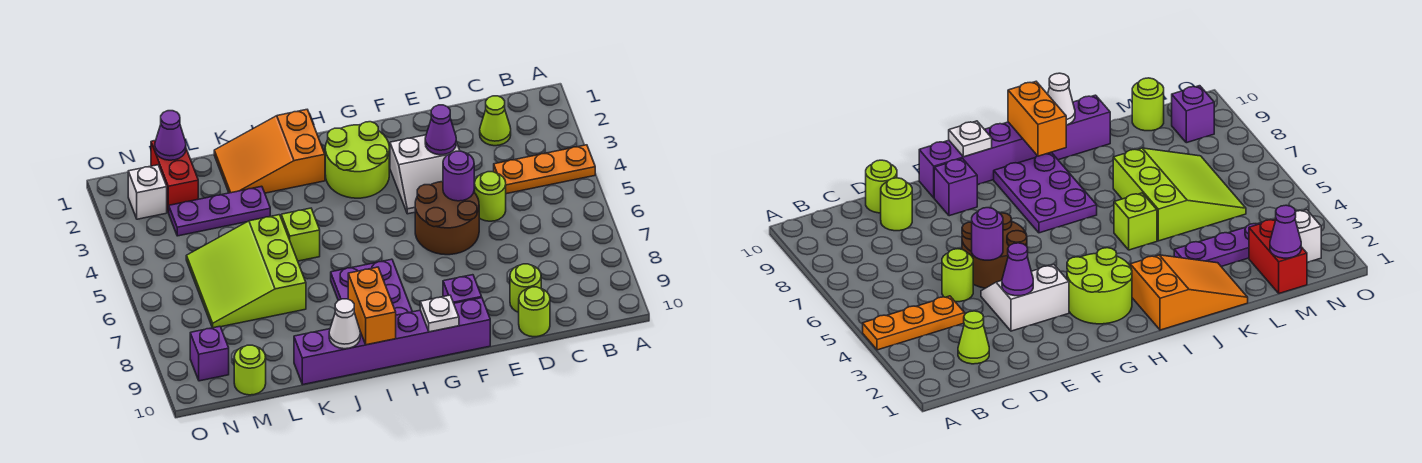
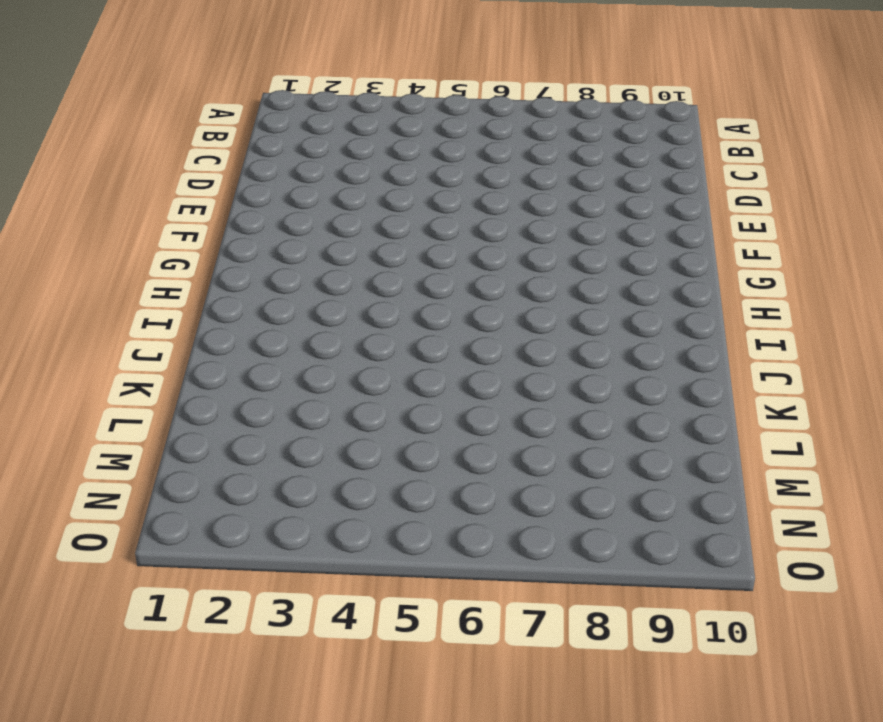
none -> orange 1x3 plate [494,145,595,194]
none -> lime 1x1 cone [480,96,511,146]
none -> lime 1x1 round brick [474,172,506,221]

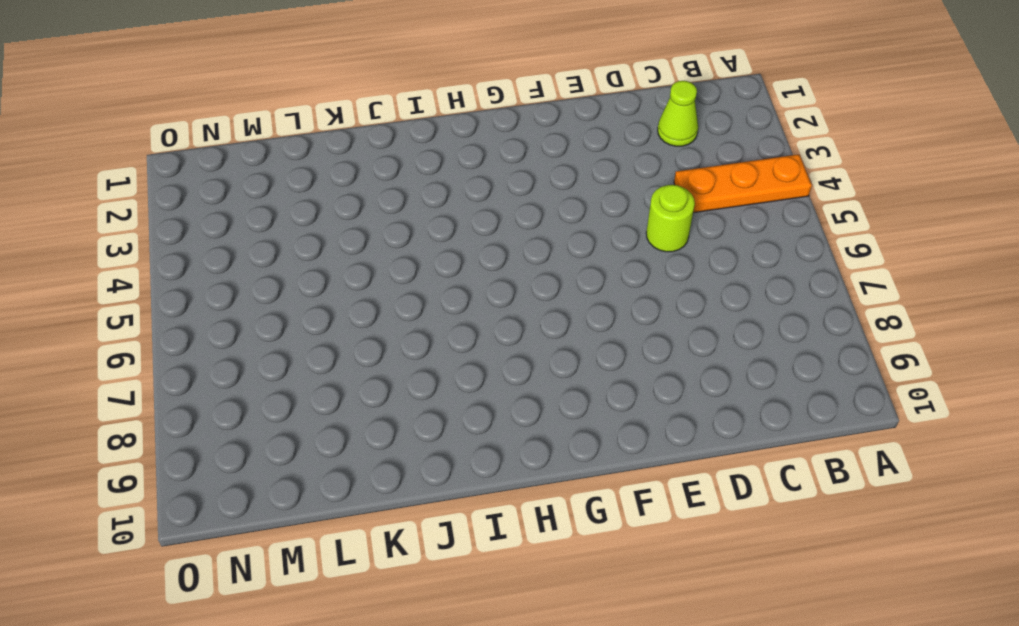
none -> lime 1x1 round brick [510,264,541,312]
none -> lime 1x1 round brick [519,287,550,337]
none -> white 2x2 slope [390,135,460,214]

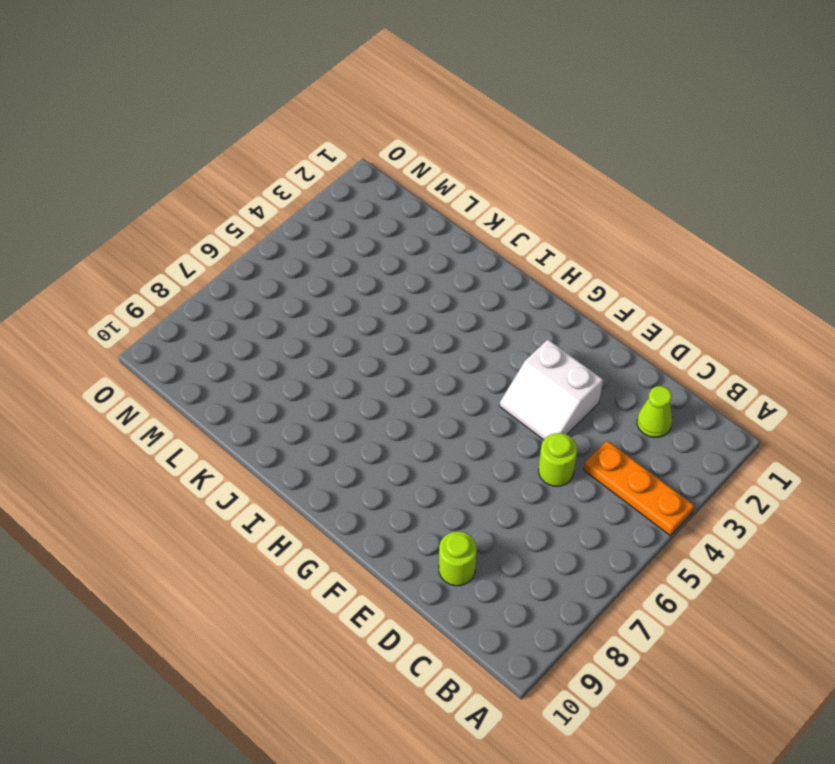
none -> lime 1x1 round brick [519,287,550,337]
none -> brown 2x2 round brick [415,182,479,255]
none -> purple 1x1 brick [443,275,482,303]

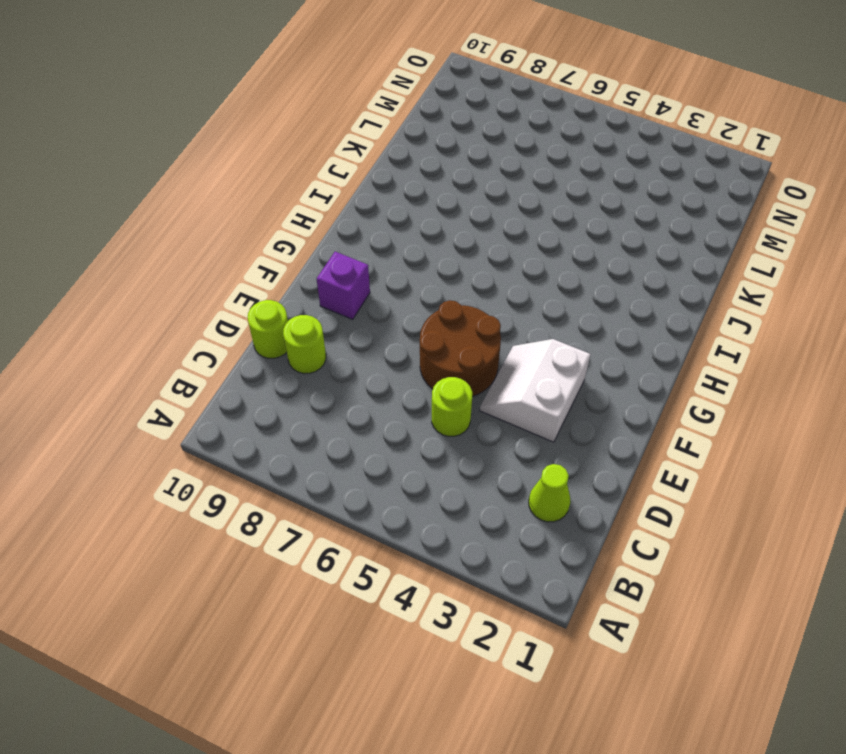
none -> orange 1x3 plate [494,145,595,194]
none -> purple 1x6 brick [294,298,490,385]
none -> lime 2x2 round brick [325,122,389,198]

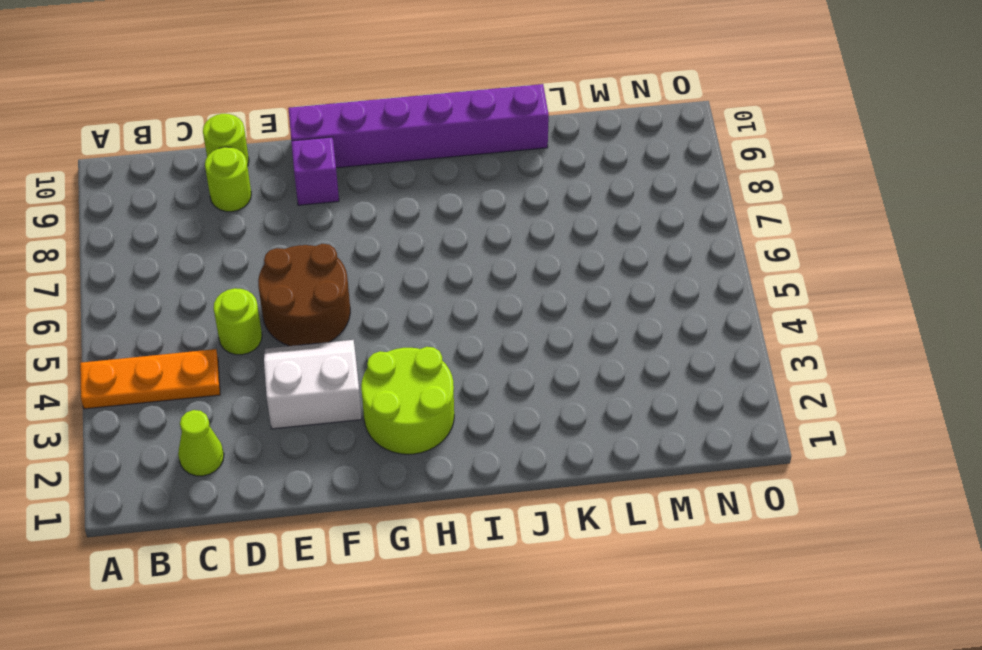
none -> purple 2x3 plate [331,259,412,315]
none -> orange 2x3 slope [214,110,325,193]
none -> lime 1x1 brick [281,208,320,261]

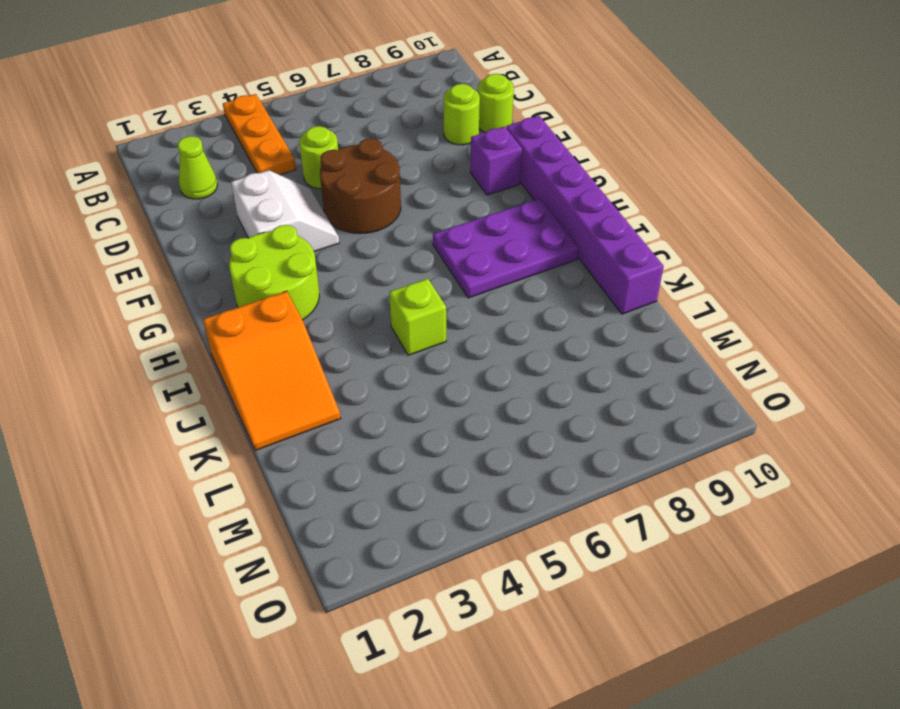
none -> purple 1x3 plate [169,186,270,236]
none -> lime 3x3 slope [186,215,306,328]
none -> red 1x2 brick [151,140,198,213]

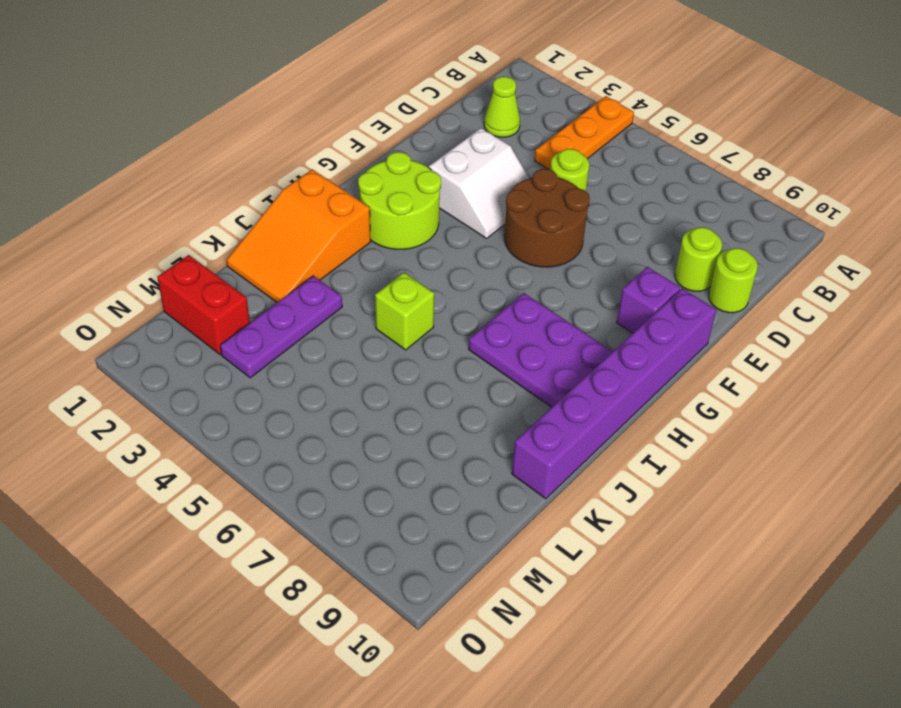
none -> lime 3x3 slope [186,215,306,328]
none -> lime 1x1 round brick [234,345,266,395]
none -> white 1x1 brick [128,165,167,219]

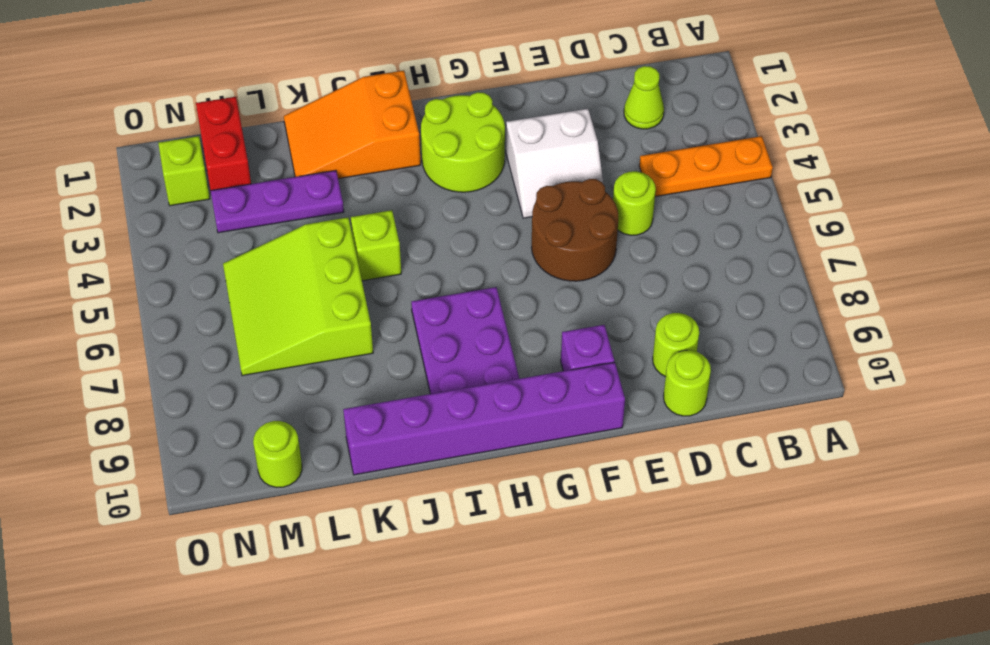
lime 1x1 brick [158,136,210,206] -> white 1x1 brick [128,165,167,219]
none -> purple 1x1 brick [190,326,229,381]
none -> purple 1x1 cone [425,105,456,155]
none -> purple 1x1 round brick [443,151,474,201]

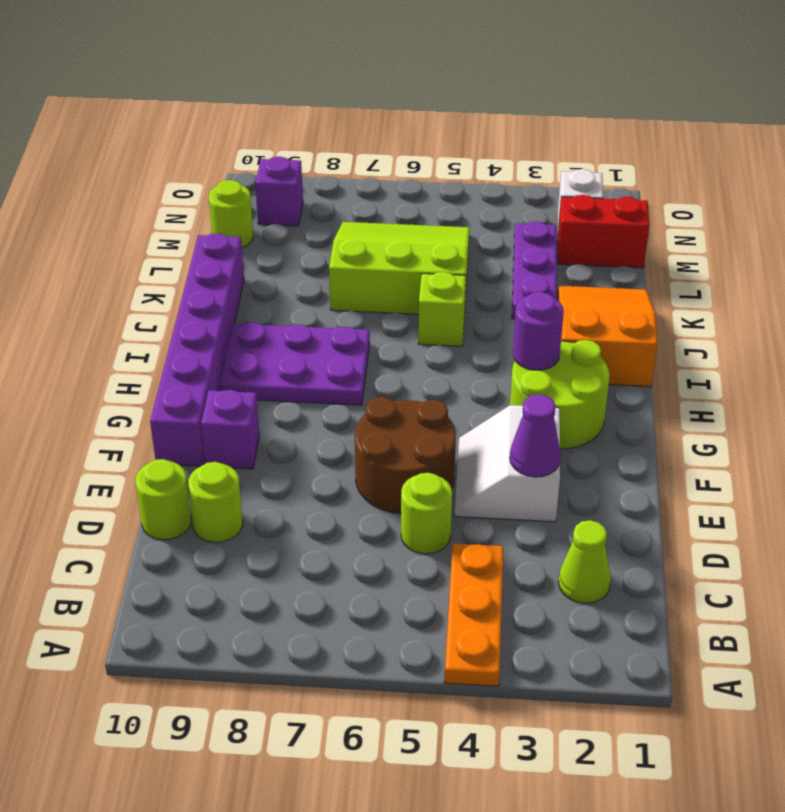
purple 1x1 round brick [513,292,564,370] -> purple 1x1 round brick moved to [443,151,474,201]
none -> white 1x1 plate [420,295,459,332]
none -> orange 1x2 brick [348,267,396,345]
none -> white 1x1 cone [329,299,360,349]

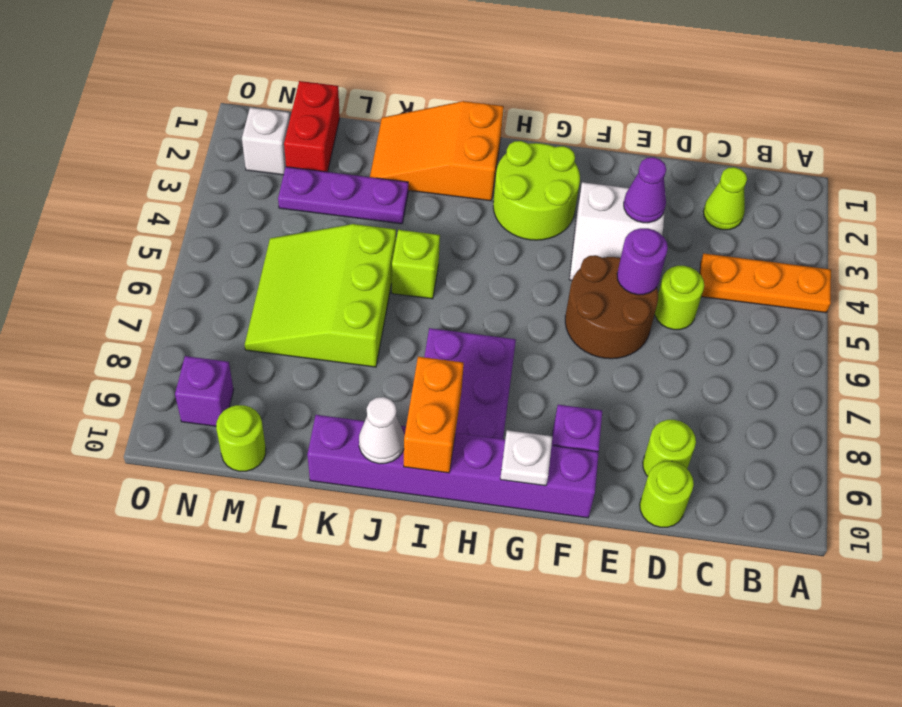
none -> purple 1x1 cone [155,111,186,160]

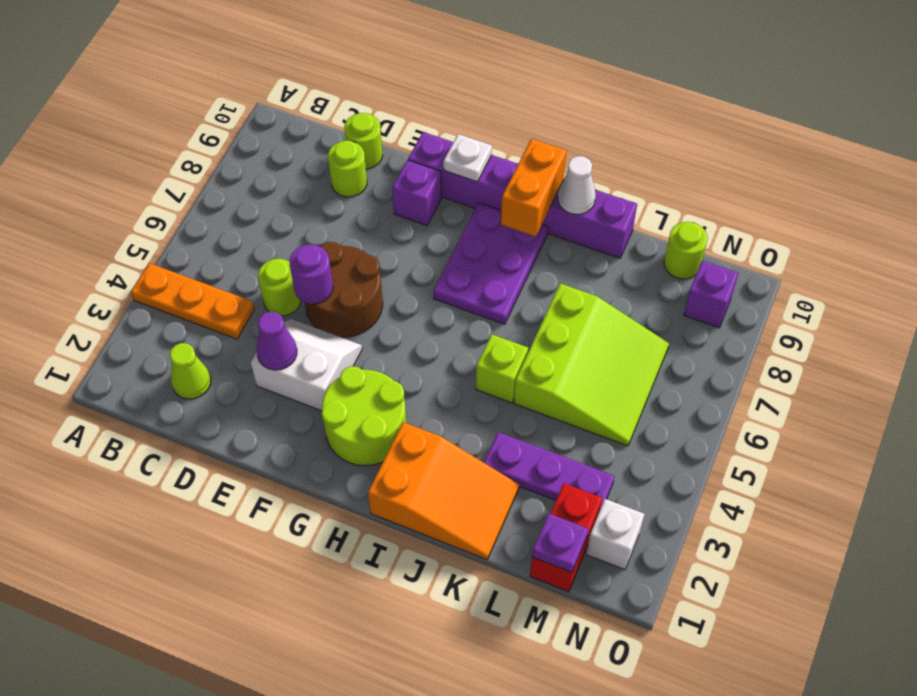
purple 1x1 plate [532,514,588,572] -> purple 1x1 cone [155,111,186,160]

